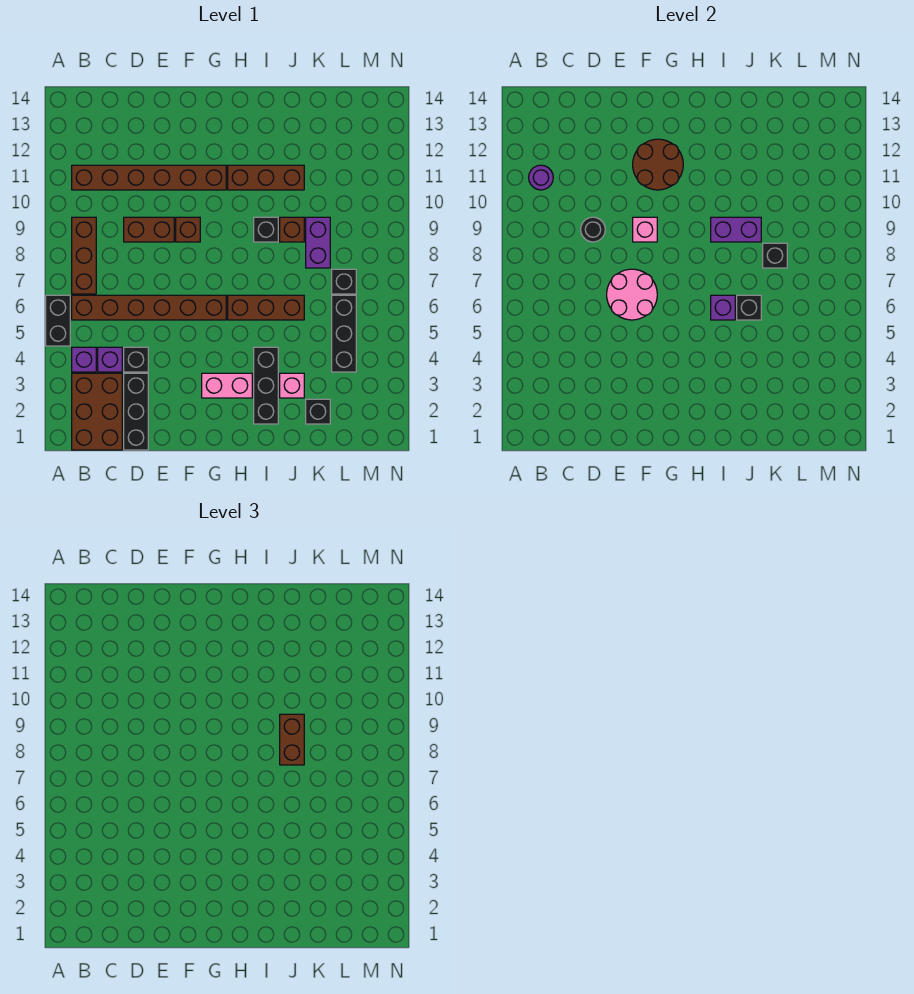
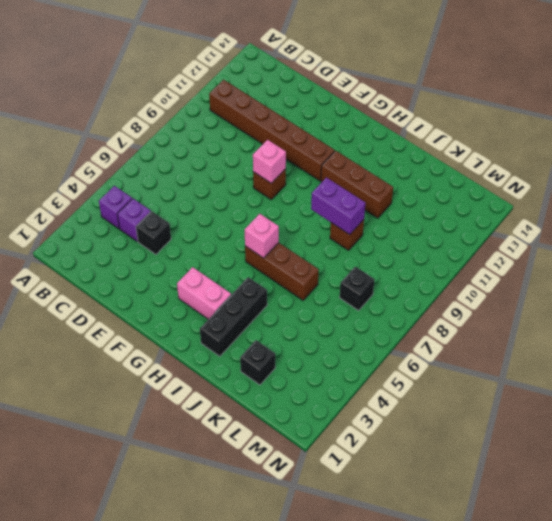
pink 1x1 brick [245,214,279,258] -> pink 1x1 brick moved to [280,373,304,398]
none -> black 1x2 brick [46,295,70,346]
none -> brown 2x3 brick [72,373,122,450]
none -> brown 1x6 brick [72,295,226,320]
none -> brown 1x3 brick [72,217,96,294]

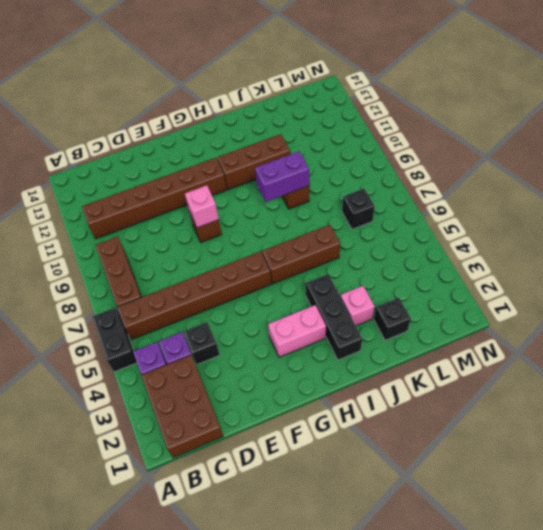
none -> black 1x3 brick [124,373,148,450]
none -> brown 1x2 brick [124,217,174,242]
none -> black 1x1 brick [254,217,278,242]
none -> purple 1x2 brick [306,217,330,268]

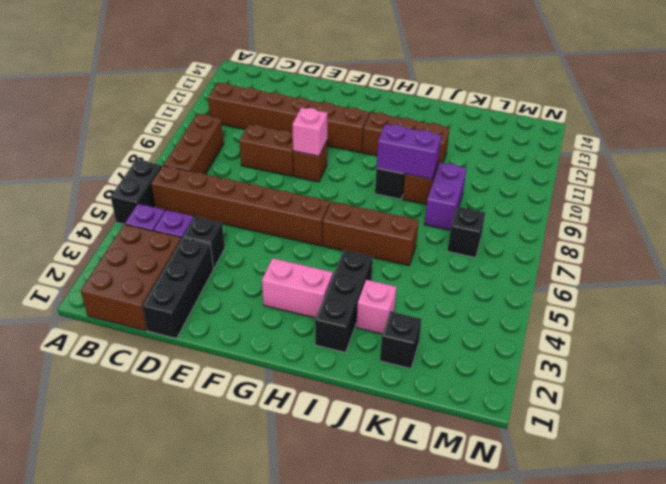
none -> black 1x3 brick [332,295,356,372]
none -> purple 1x1 round brick [529,165,553,190]
none -> black 1x1 round brick [581,217,605,242]
none -> pink 2x2 round brick [607,269,657,320]

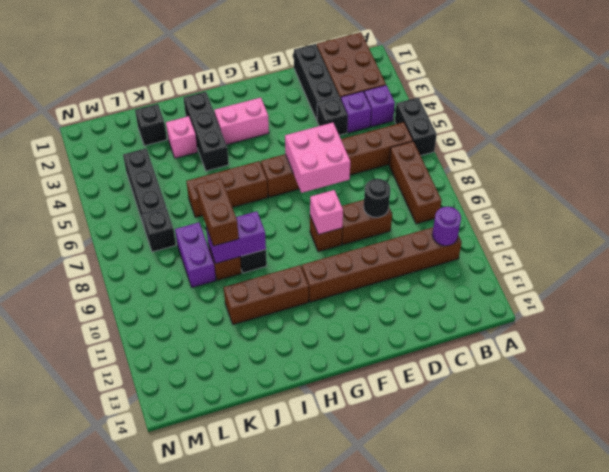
pink 2x2 brick [285,123,350,193] -> pink 2x2 round brick [607,269,657,320]
none -> brown 2x2 round brick [633,139,683,190]
none -> purple 1x1 brick [711,295,735,320]
none -> black 1x1 brick [737,295,761,320]
none -> black 1x1 brick [763,243,787,268]

